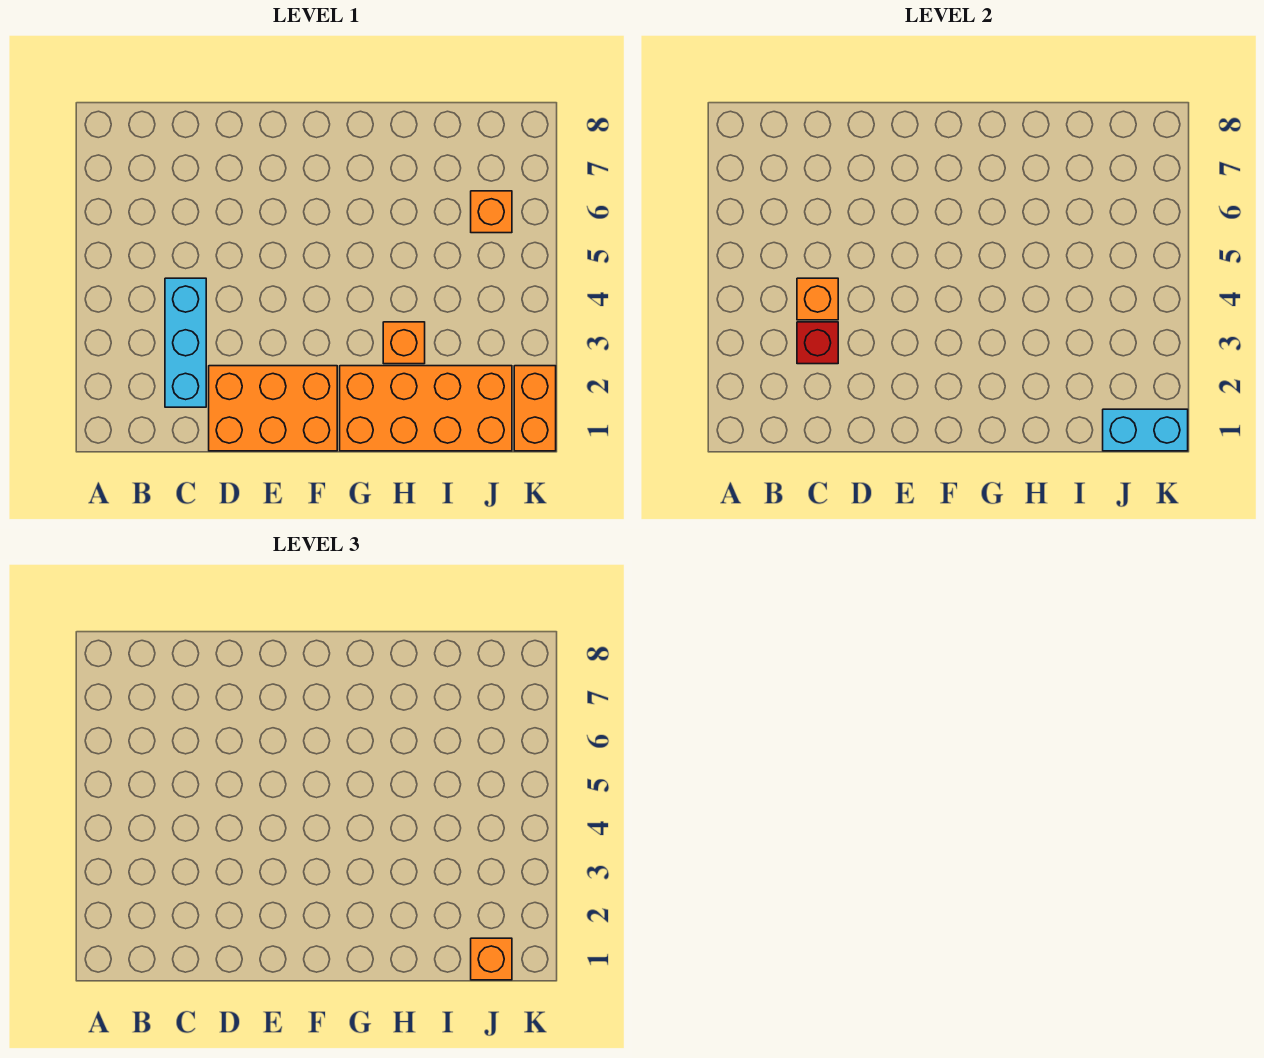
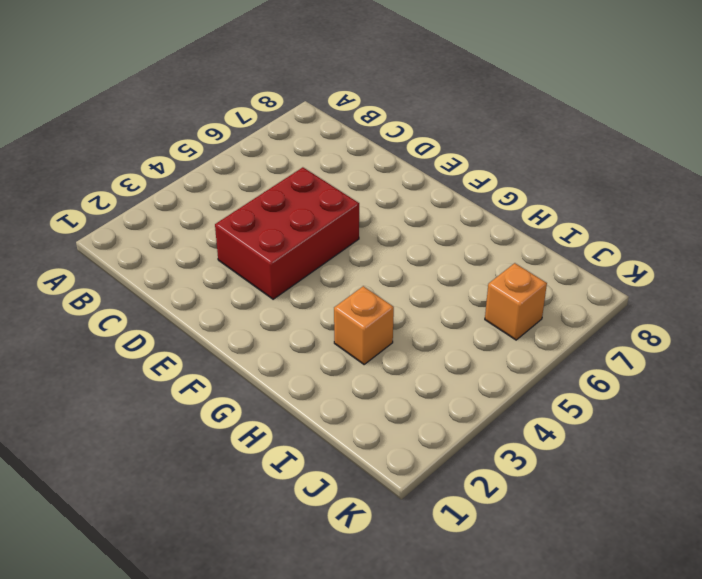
red 2x3 brick [215,167,359,299] -> none
none -> cyan 1x3 brick [165,278,206,407]
none -> orange 2x3 brick [209,366,337,451]

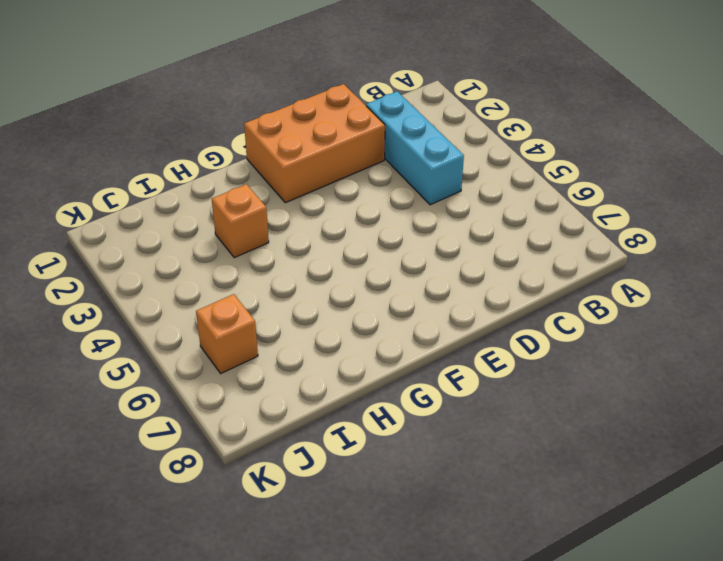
none -> orange 2x4 brick [340,366,512,451]
none -> orange 1x2 brick [514,366,556,451]

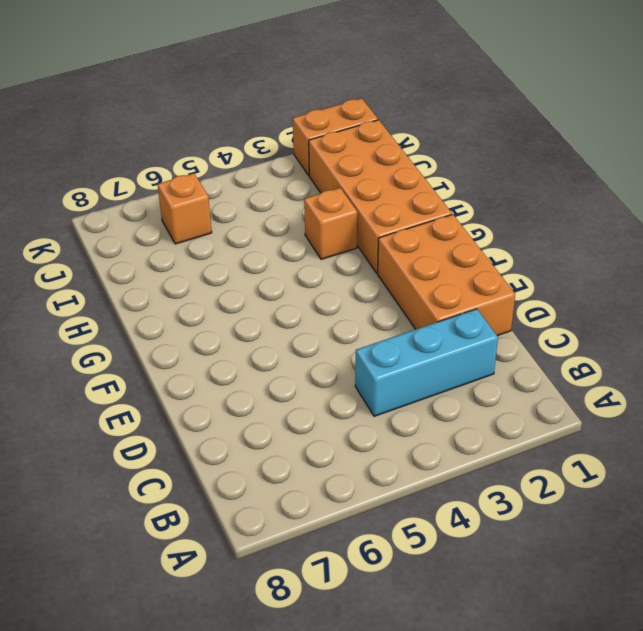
none -> red 1x1 brick [797,322,838,364]
none -> orange 1x1 brick [797,278,838,320]

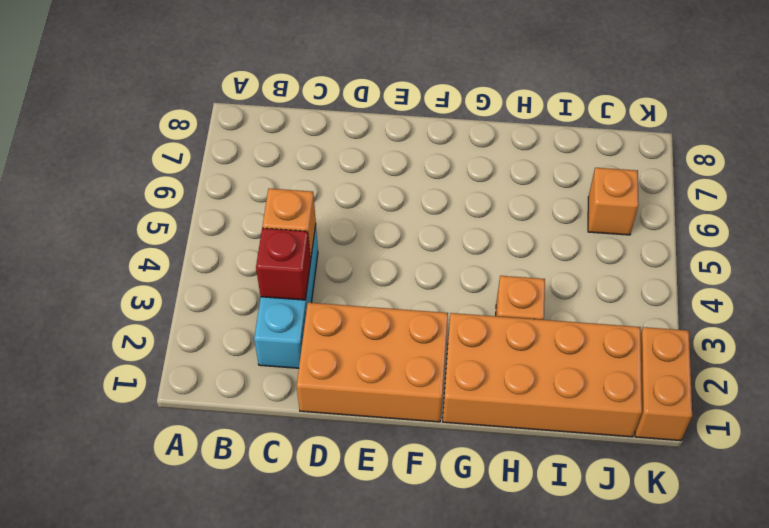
none -> cyan 1x2 brick [1103,409,1188,451]
none -> orange 1x1 brick [471,938,512,980]

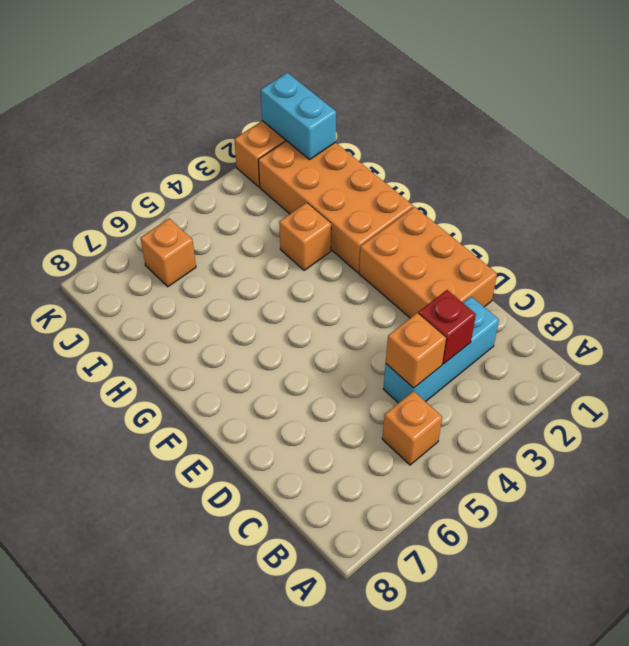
orange 1x1 brick [382,391,442,465] -> orange 1x1 brick moved to [471,938,512,980]

